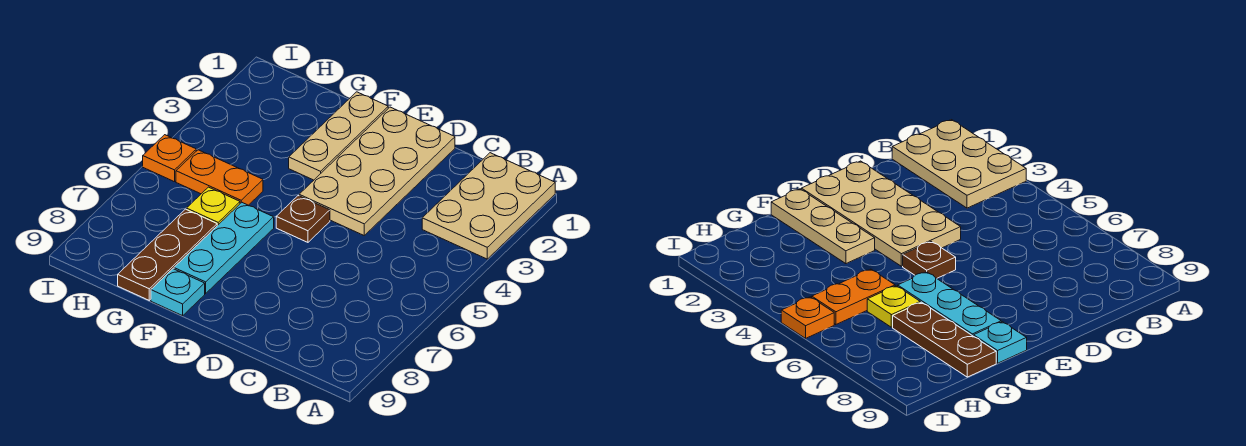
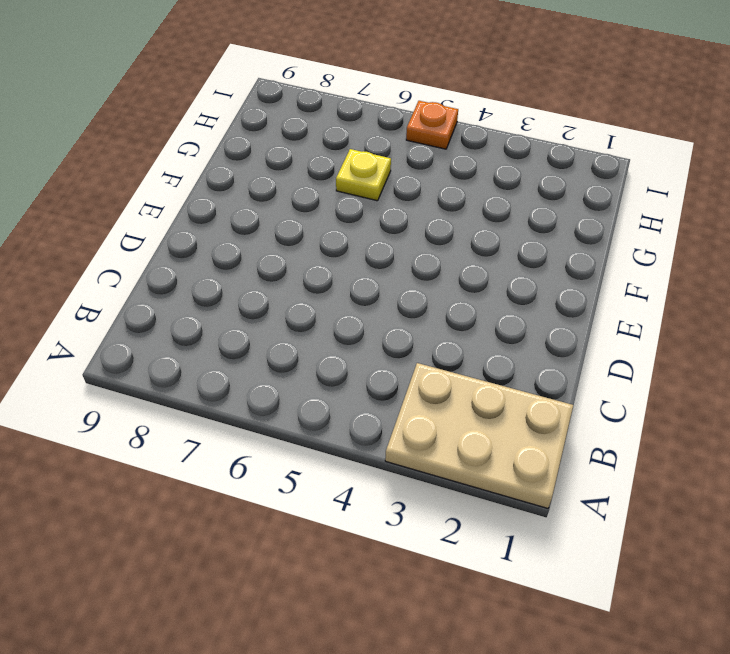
none -> tan 2x4 plate [299,107,455,235]
none -> brown 1x1 plate [276,196,330,242]

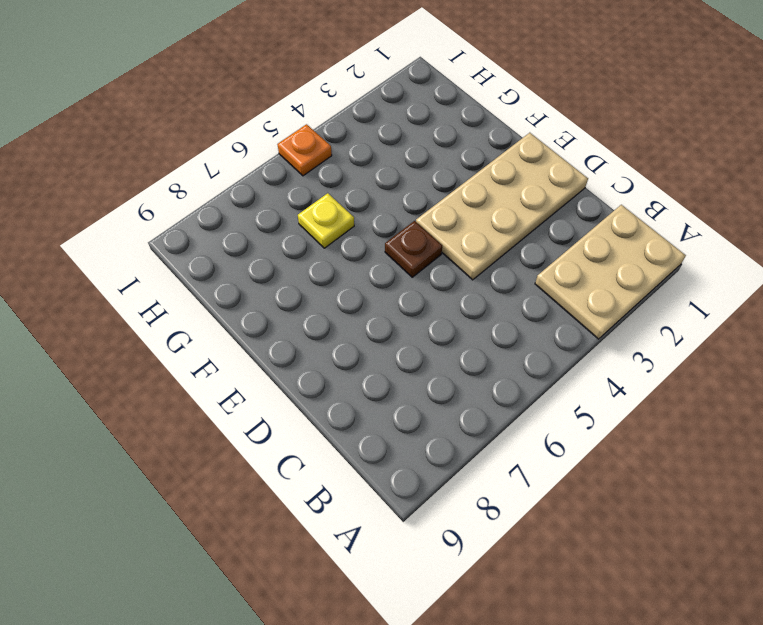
none -> tan 1x3 plate [289,92,388,180]
none -> cyan 1x3 plate [174,203,274,294]

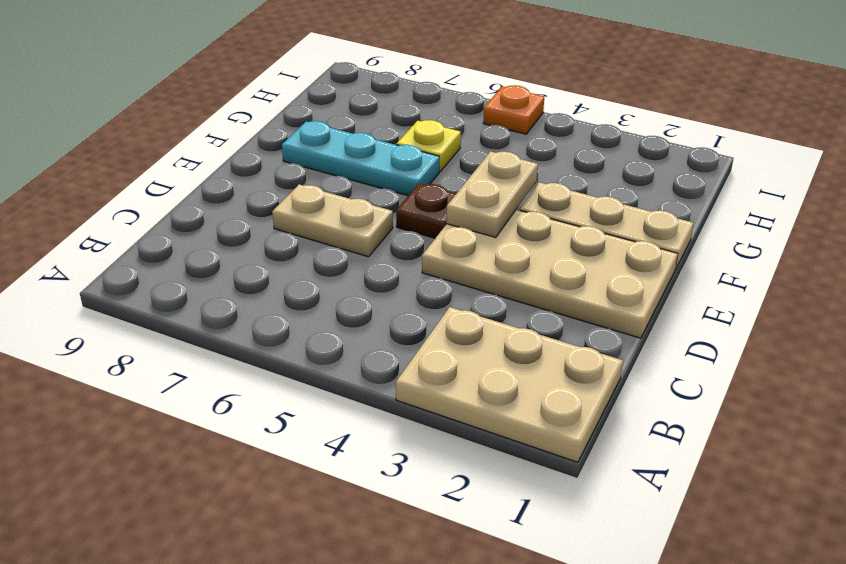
tan 1x2 plate [272,185,393,257] -> none
tan 1x2 plate [446,152,538,238] -> none
none -> cyan 1x1 plate [151,269,205,316]
none -> orange 1x2 plate [176,150,263,205]

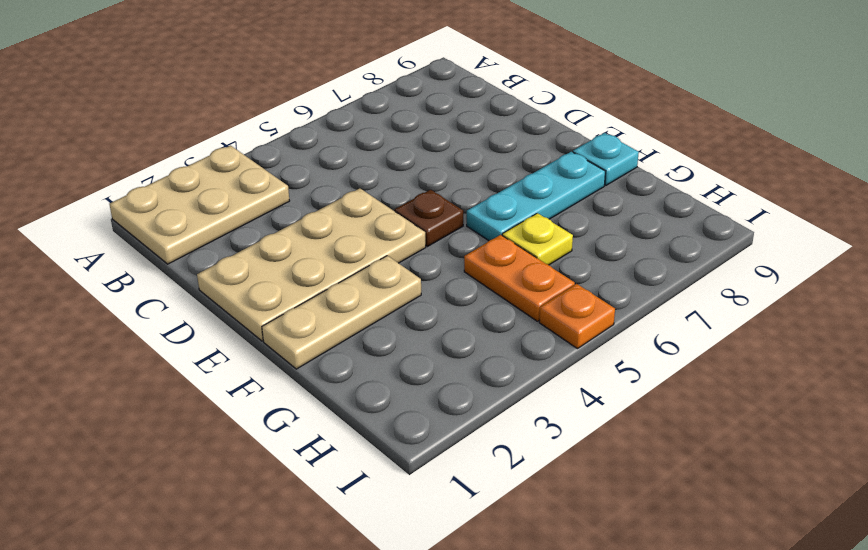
none -> brown 1x3 plate [118,209,217,300]

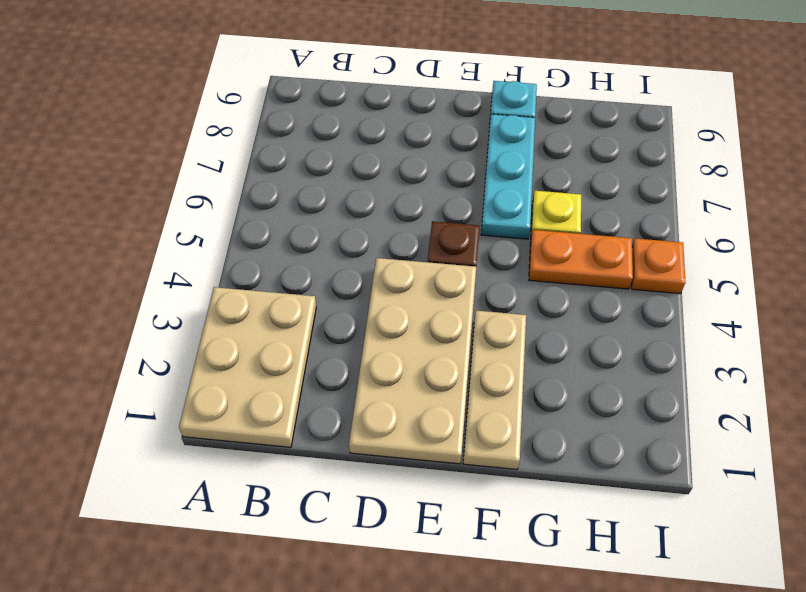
none -> brown 1x3 plate [118,209,217,300]

